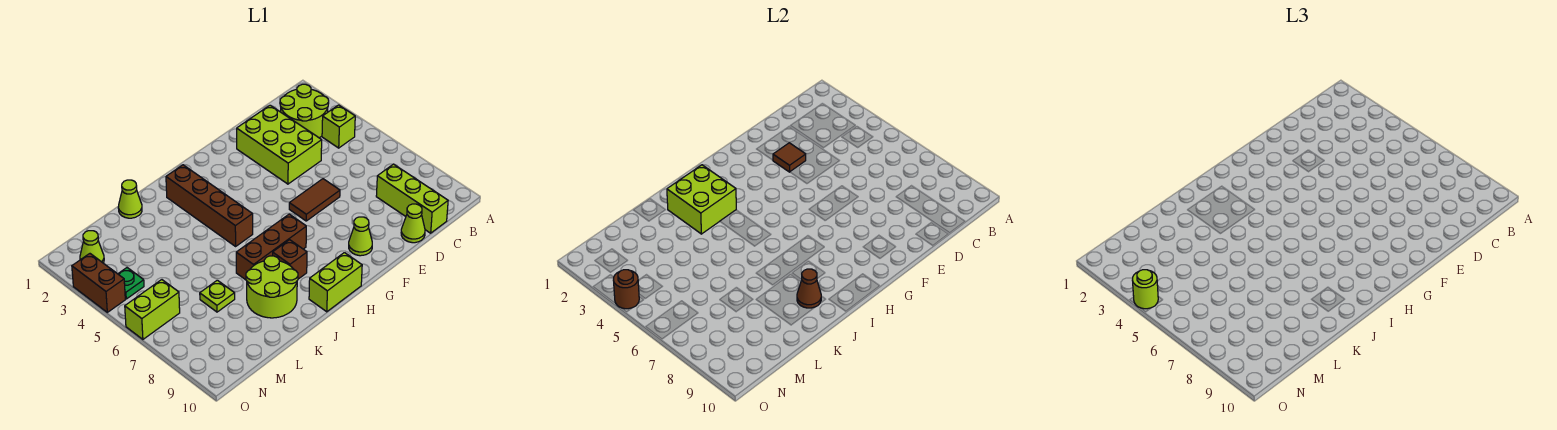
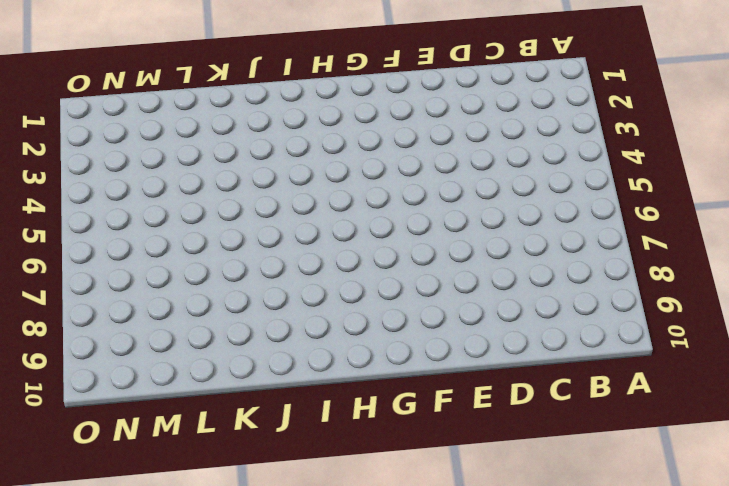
none -> lime 2x2 round brick [280,84,329,138]
none -> lime 1x1 brick [322,105,355,148]
none -> lime 1x3 brick [376,164,448,233]

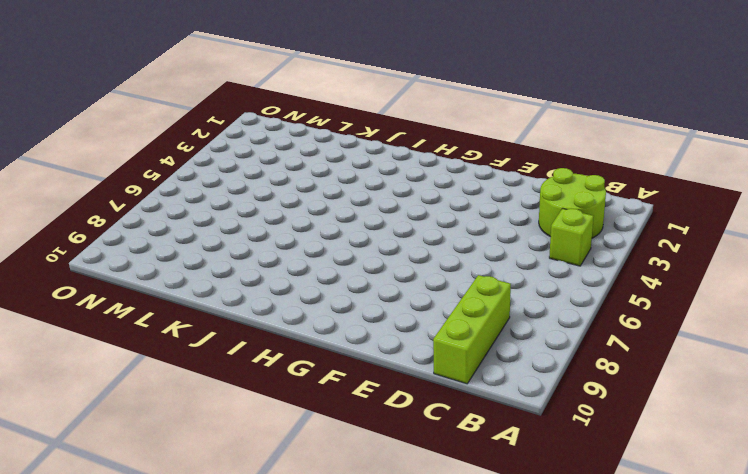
none -> lime 2x3 brick [237,105,322,184]
none -> lime 1x1 cone [401,204,425,243]
none -> brown 1x2 tile [289,179,340,221]

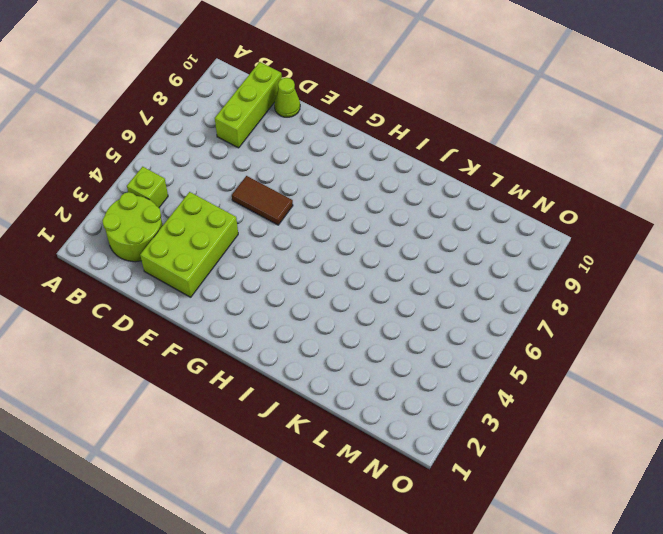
none -> lime 1x1 cone [349,217,372,256]
none -> brown 1x3 brick [236,214,306,280]
none -> lime 1x2 brick [309,253,362,312]

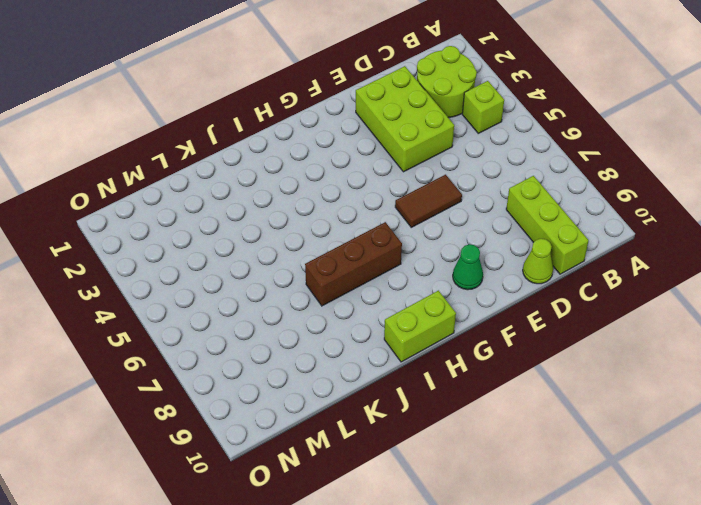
green 1x1 cone [453,244,483,290] -> lime 1x1 cone [349,217,372,256]
none -> brown 1x4 brick [166,165,253,246]
none -> brown 1x1 brick [273,240,307,279]
none -> lime 2x2 round brick [246,256,298,318]

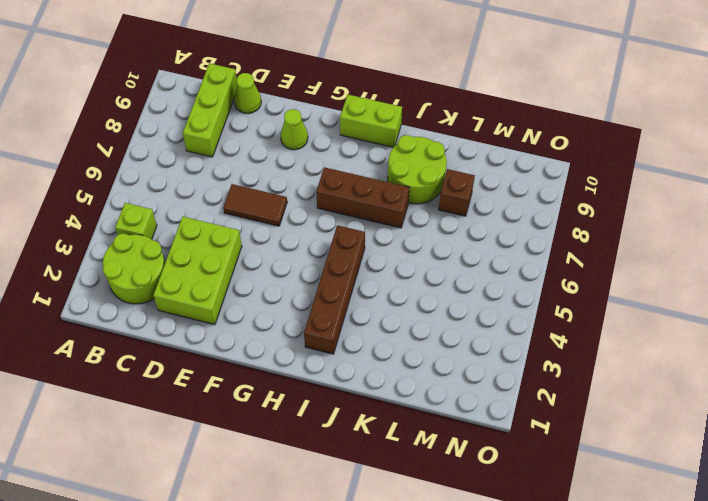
brown 1x1 brick [439,169,475,216] -> brown 1x1 brick moved to [273,240,307,279]
none -> lime 1x1 cone [118,180,142,218]
none -> lime 1x1 plate [200,280,235,312]
none -> lime 1x1 cone [80,231,104,263]

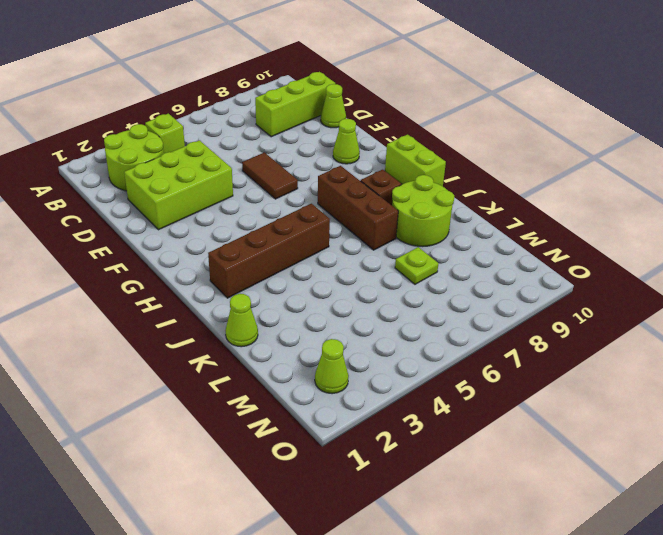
none -> green 1x1 plate [118,268,144,299]
none -> lime 1x2 brick [125,280,180,339]
none -> brown 1x2 brick [72,254,125,312]

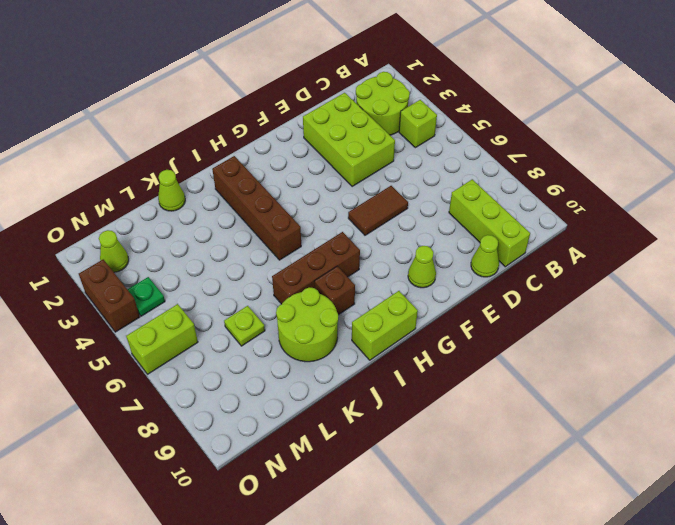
none -> brown 1x1 tile [773,143,806,172]
none -> lime 2x2 brick [667,165,736,234]
none -> brown 1x1 cone [797,269,821,308]

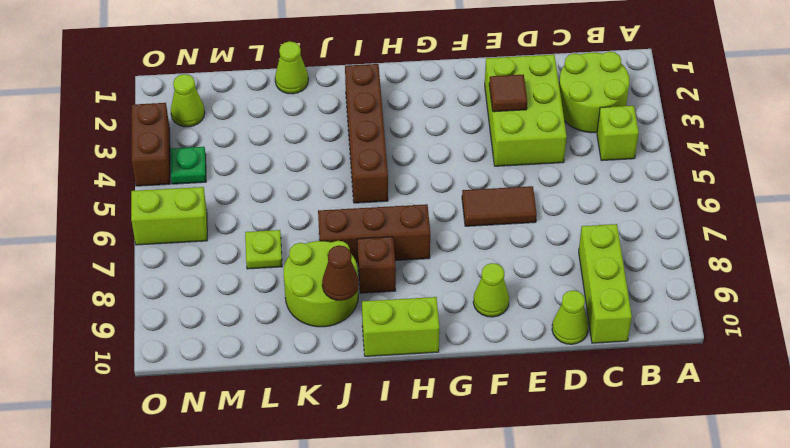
none -> lime 2x2 brick [667,165,736,234]
none -> brown 1x1 round brick [613,270,639,309]
none -> lime 1x1 round brick [1132,270,1158,309]

